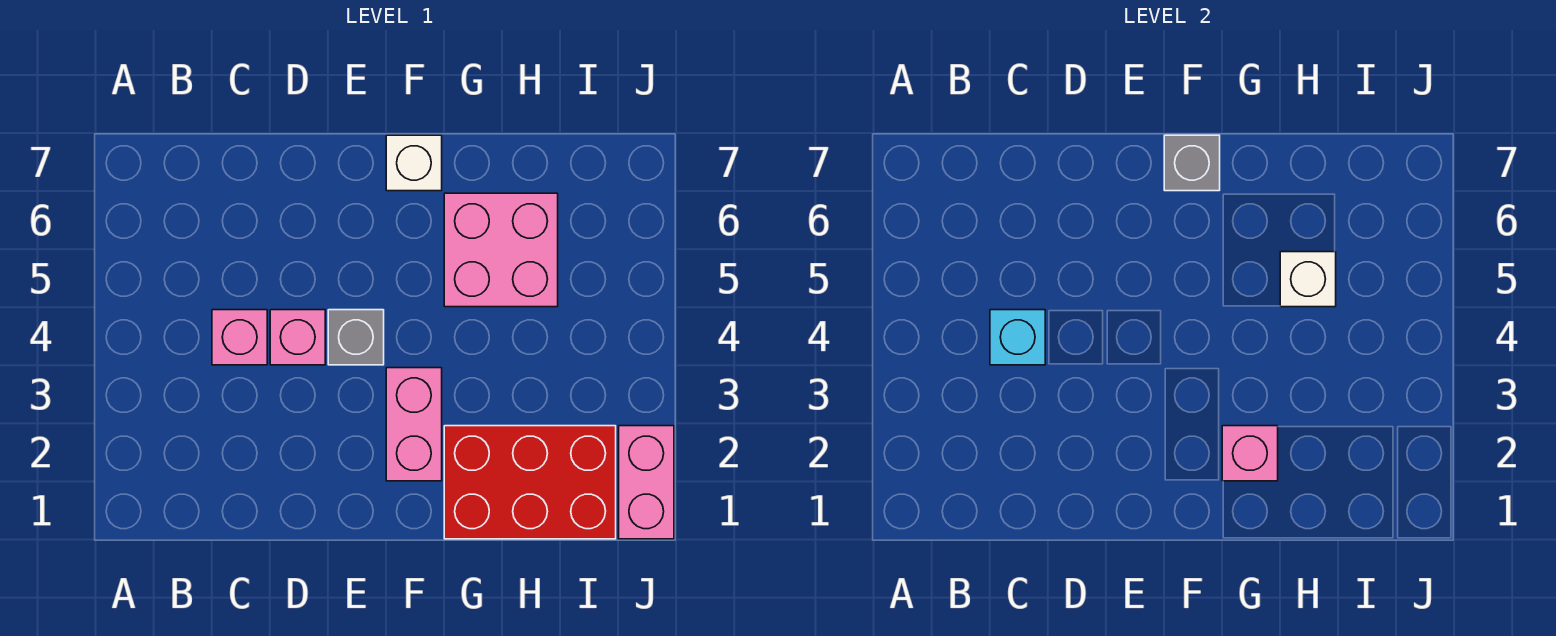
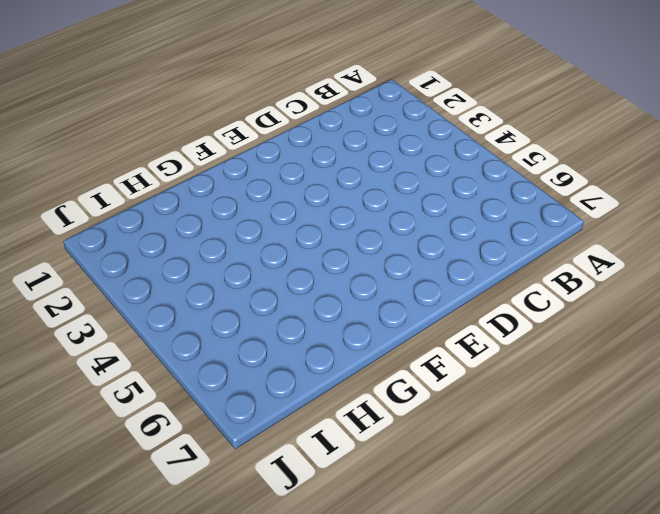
none -> pink 1x1 brick [212,310,267,365]
none -> pink 1x1 brick [270,310,325,365]
none -> grey 1x1 brick [328,310,384,365]

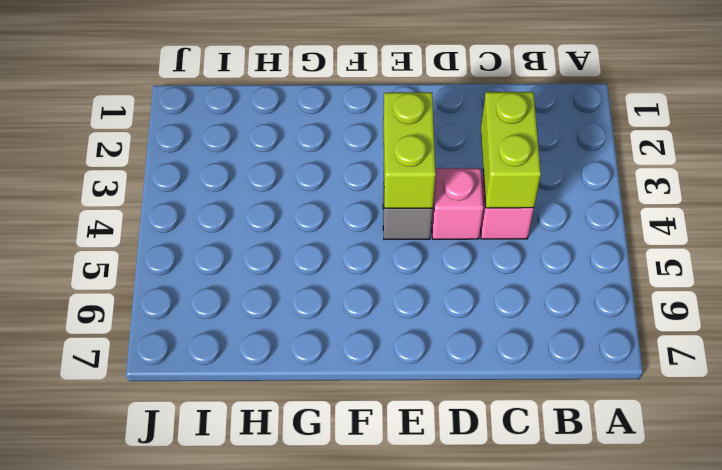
lime 1x2 brick [481,92,541,208] -> cyan 1x1 brick [990,310,1045,365]
lime 1x2 brick [383,92,436,208] -> none
none -> pink 1x2 brick [386,368,442,481]
none -> white 1x1 brick [386,135,442,191]
none -> red 2x3 brick [444,426,616,539]

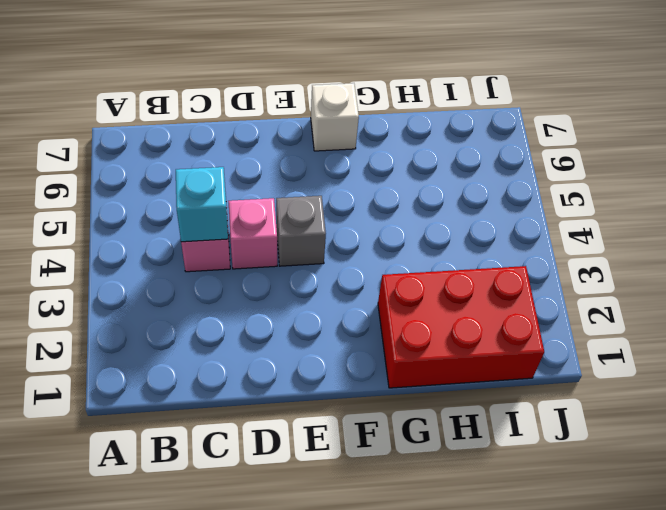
none -> pink 1x2 brick [386,368,442,481]
none -> pink 2x2 brick [444,193,558,307]
none -> pink 1x2 brick [619,426,674,539]

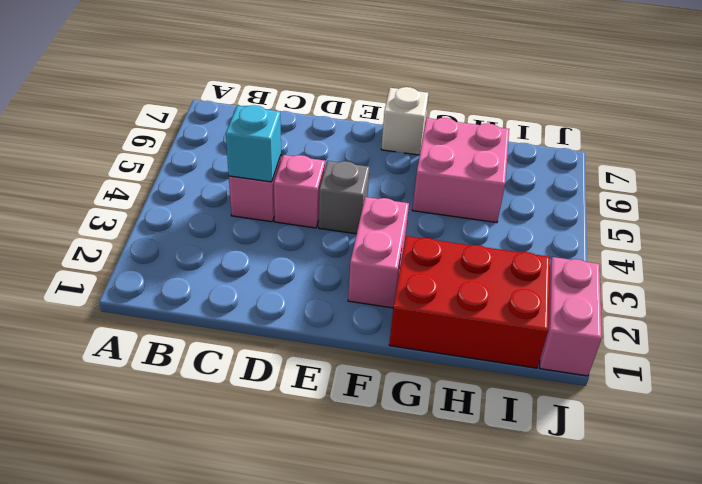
none -> grey 1x1 brick [1164,135,1220,191]
none -> pink 1x1 brick [1222,426,1278,481]
none -> white 1x1 brick [1280,252,1336,307]

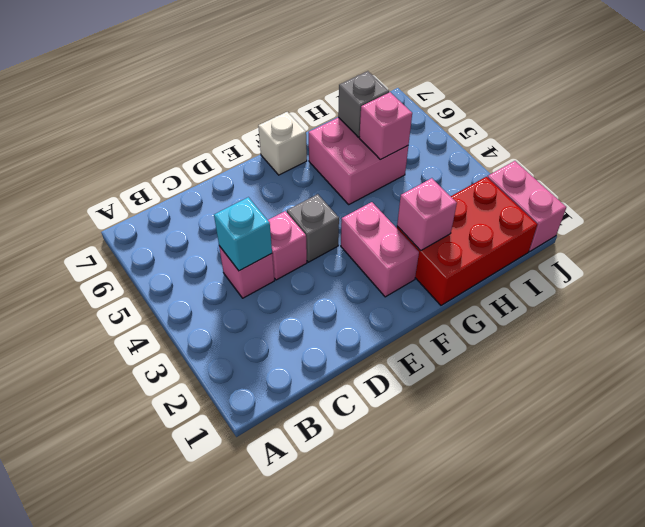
pink 1x1 brick [359,92,412,160] -> white 1x1 brick [1280,252,1336,307]
grey 1x1 brick [338,71,389,137] -> grey 1x1 brick moved to [1164,135,1220,191]

